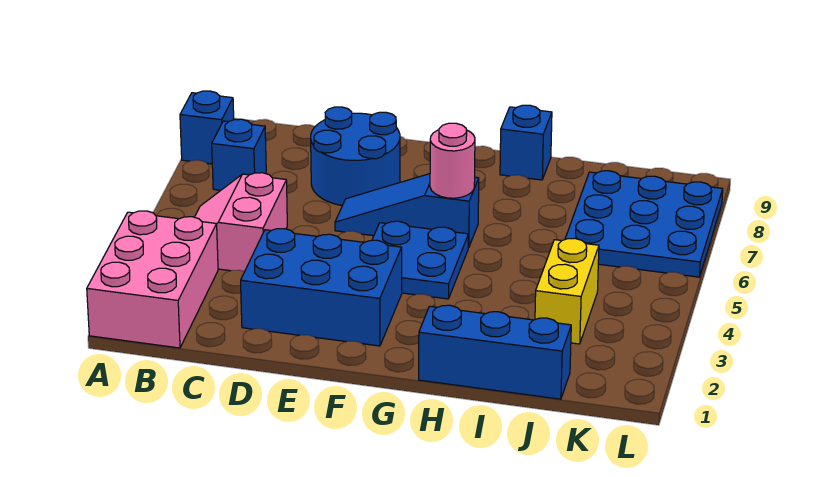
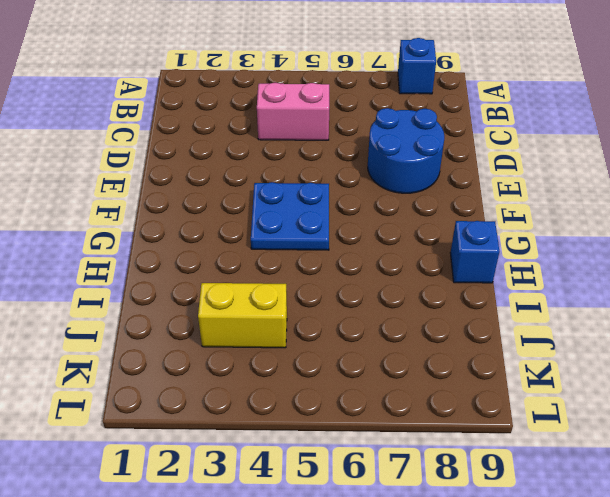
none -> pink 2x3 brick [87,211,218,348]
none -> blue 1x1 brick [212,119,266,190]
none -> blue 2x3 brick [241,229,402,346]

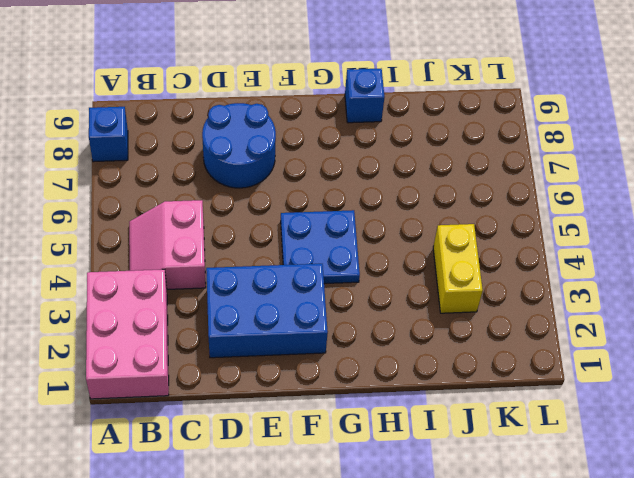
none -> blue 1x1 brick [212,119,266,190]
none -> blue 1x3 slope [335,174,479,248]
none -> blue 1x3 brick [419,305,571,399]

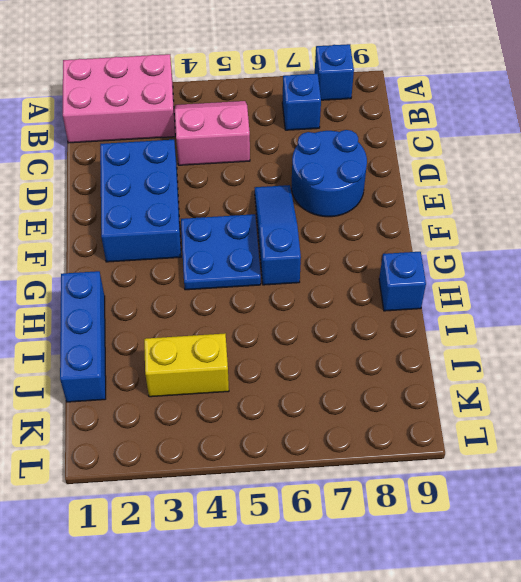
none -> blue 3x3 plate [565,171,723,277]
none -> pink 1x1 round brick [430,123,475,198]

